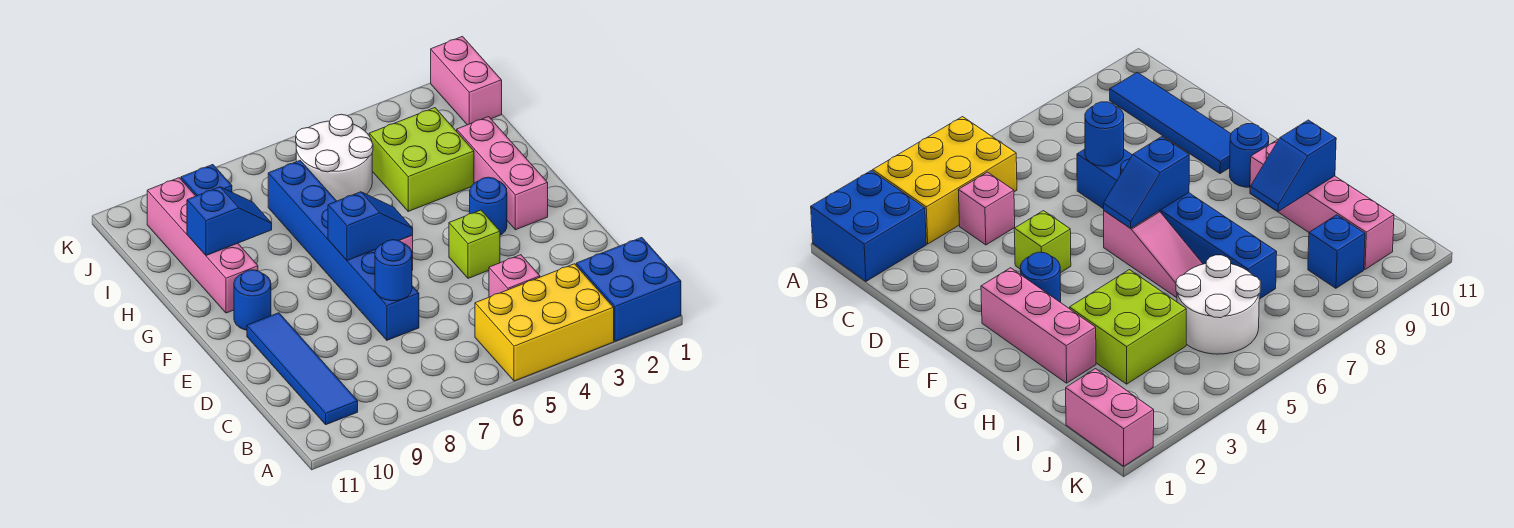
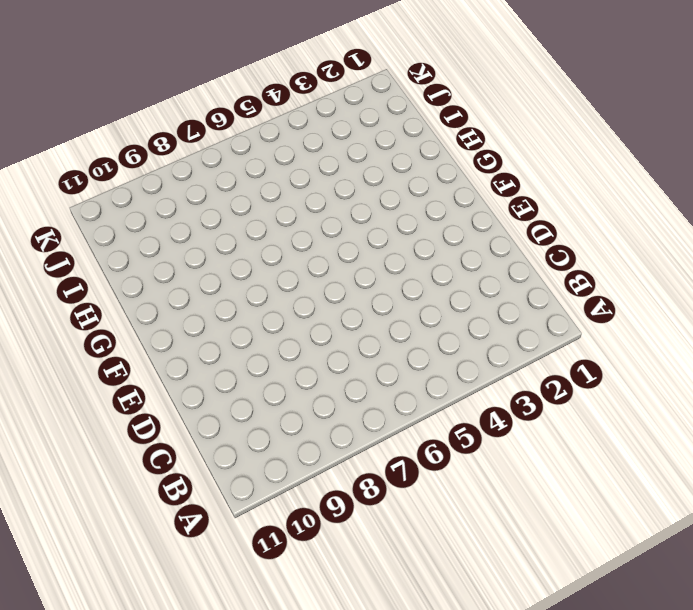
none -> blue 2x2 brick [576,238,681,341]
none -> yellow 2x3 brick [475,264,614,381]
none -> blue 1x4 tile [247,313,358,425]

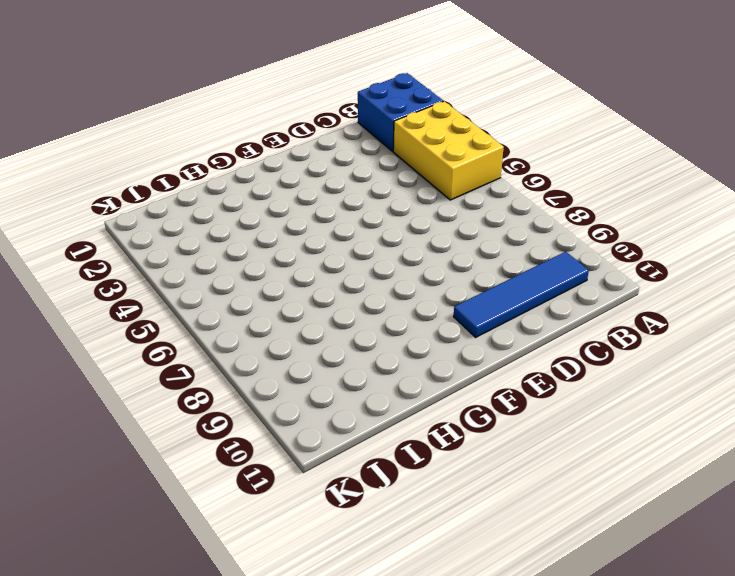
none -> pink 1x1 brick [489,255,540,297]
none -> blue 1x6 brick [268,161,419,340]
none -> lime 1x1 brick [449,210,500,278]

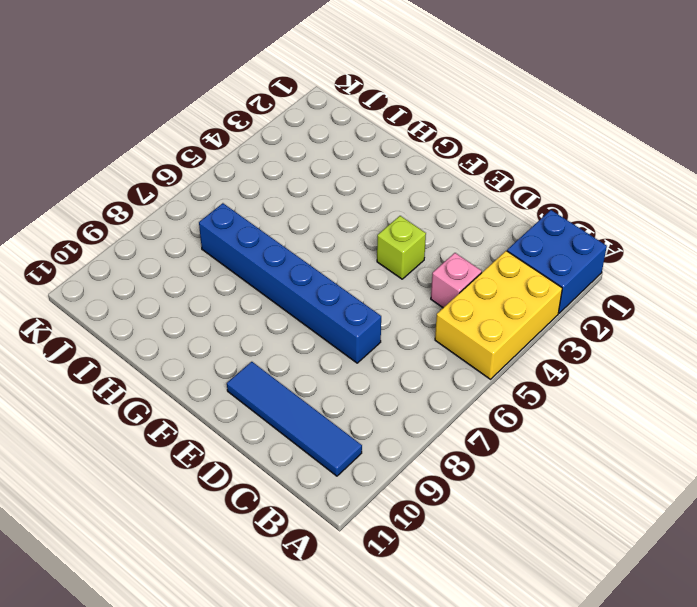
none -> pink 1x3 brick [457,117,548,230]
none -> blue 1x1 round brick [470,177,507,235]
none -> pink 1x3 slope [1104,211,1203,298]

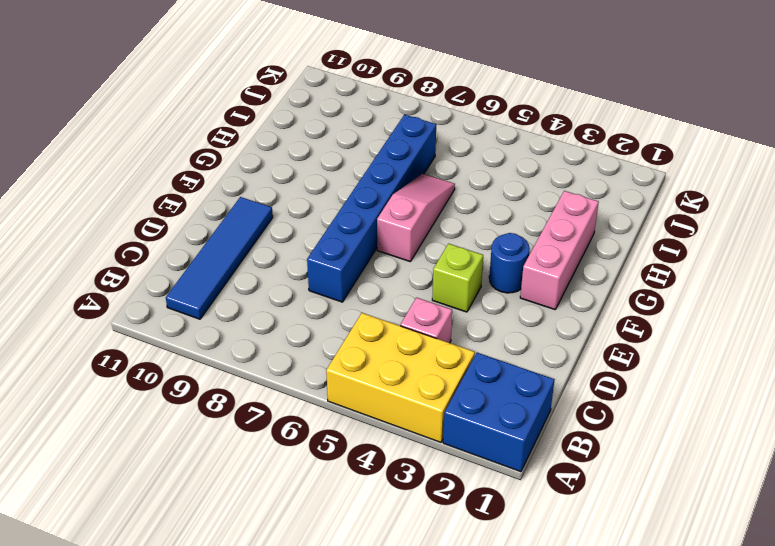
none -> blue 1x1 round brick [234,270,271,330]
none -> pink 1x4 brick [147,178,258,313]
none -> lime 2x2 brick [369,108,474,211]

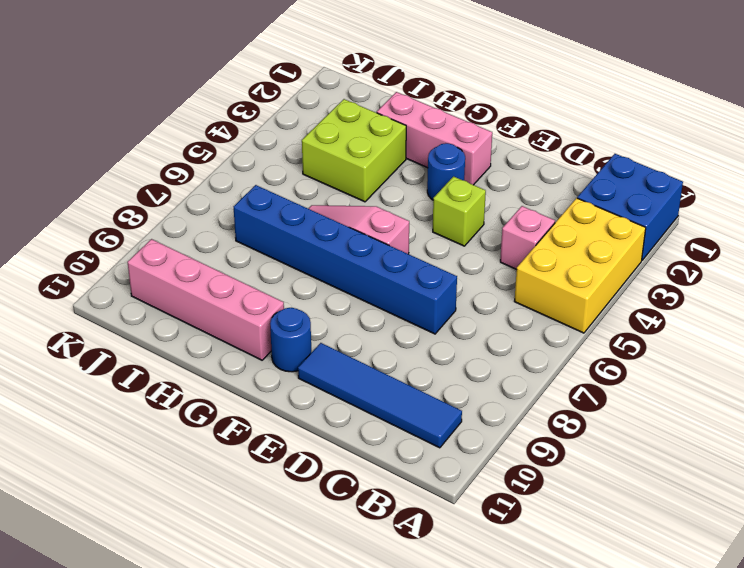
none -> white 2x2 round brick [296,114,373,201]
none -> pink 1x2 brick [431,36,502,125]
none -> blue 1x1 brick [181,165,232,196]

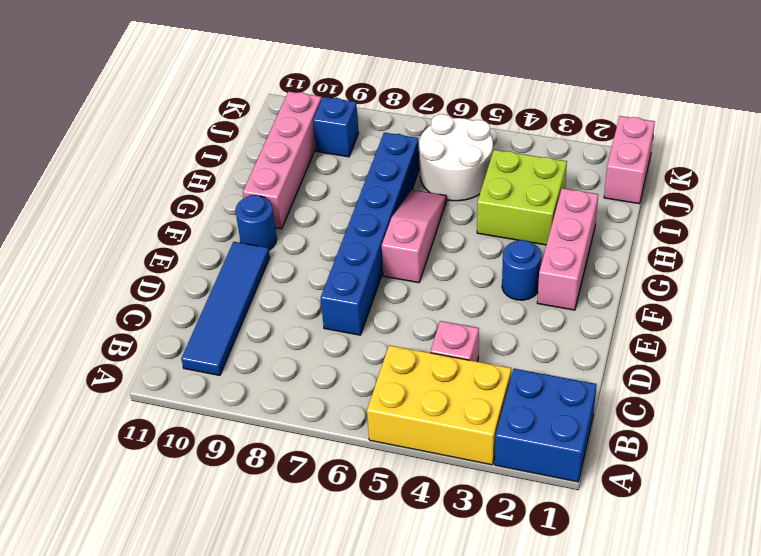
none -> lime 1x1 brick [449,210,500,278]
none -> blue 1x1 round brick [375,240,412,301]
none -> blue 1x2 slope [328,192,413,261]

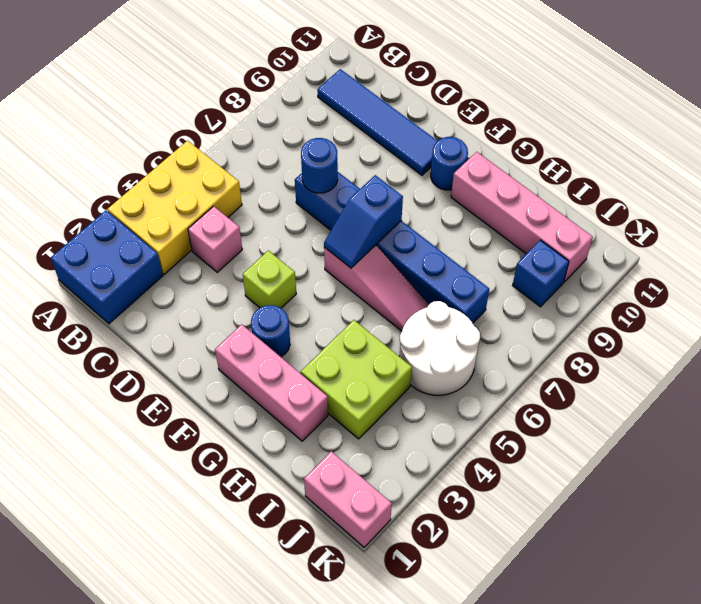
none -> blue 1x2 slope [187,187,272,256]

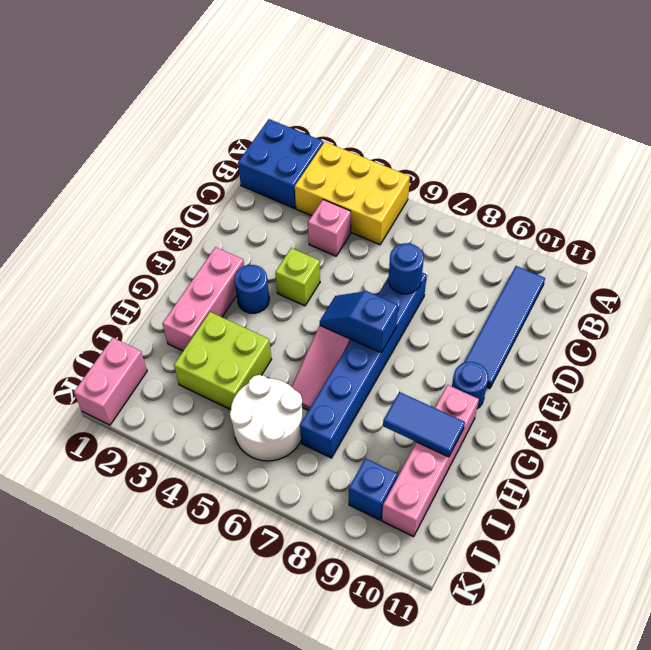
blue 1x2 tile [383,392,465,457] -> blue 1x2 slope [187,187,272,256]

